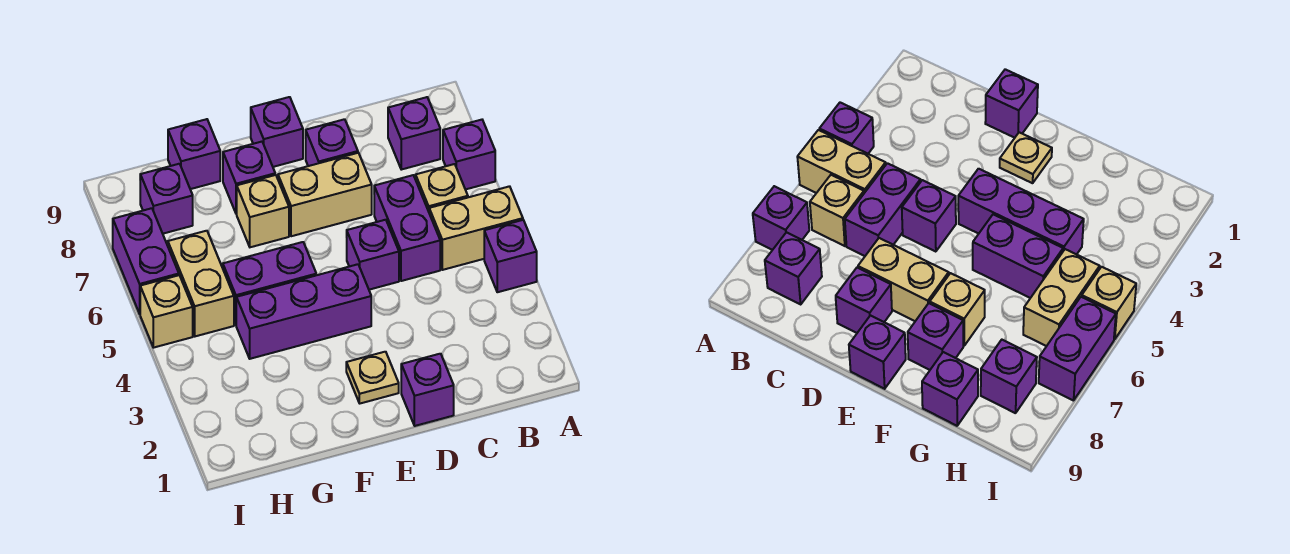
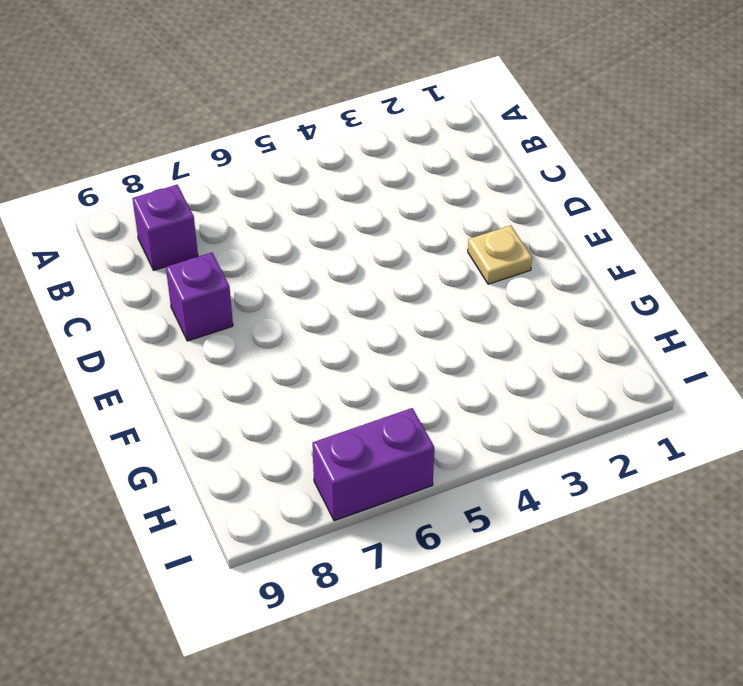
none -> purple 1x1 brick [484,220,537,292]
none -> tan 1x2 brick [429,186,523,270]
none -> purple 1x1 brick [443,120,495,190]

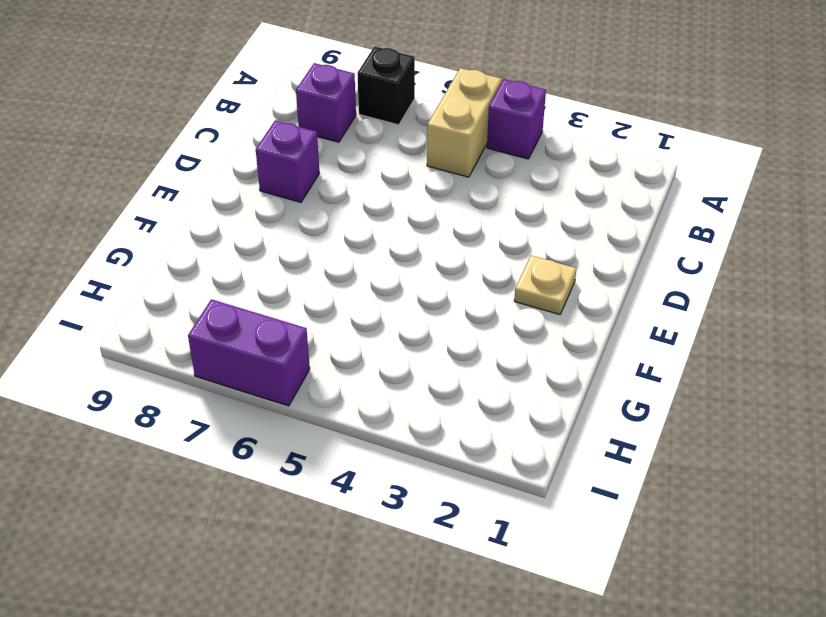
black 1x1 brick [357,47,415,125] -> purple 1x1 brick [443,120,495,190]
none -> tan 1x1 brick [415,164,468,211]
none -> purple 1x2 brick [374,175,440,281]
none -> purple 1x1 brick [401,354,454,426]

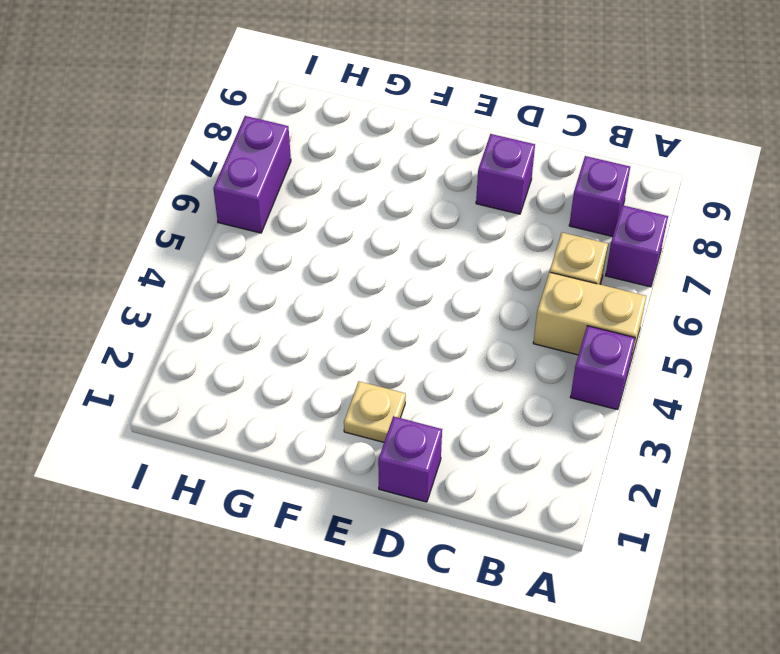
none -> purple 1x2 brick [374,175,440,281]
none -> purple 1x1 brick [346,220,399,290]
none -> tan 1x2 brick [278,153,372,236]

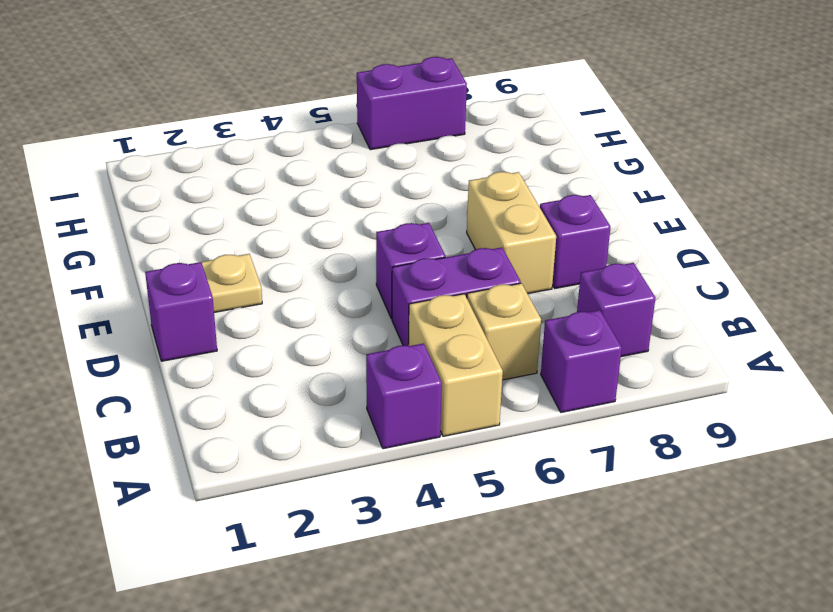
none -> purple 1x3 brick [236,264,371,359]
none -> purple 1x1 brick [251,97,303,167]
none -> purple 1x2 brick [223,242,316,324]

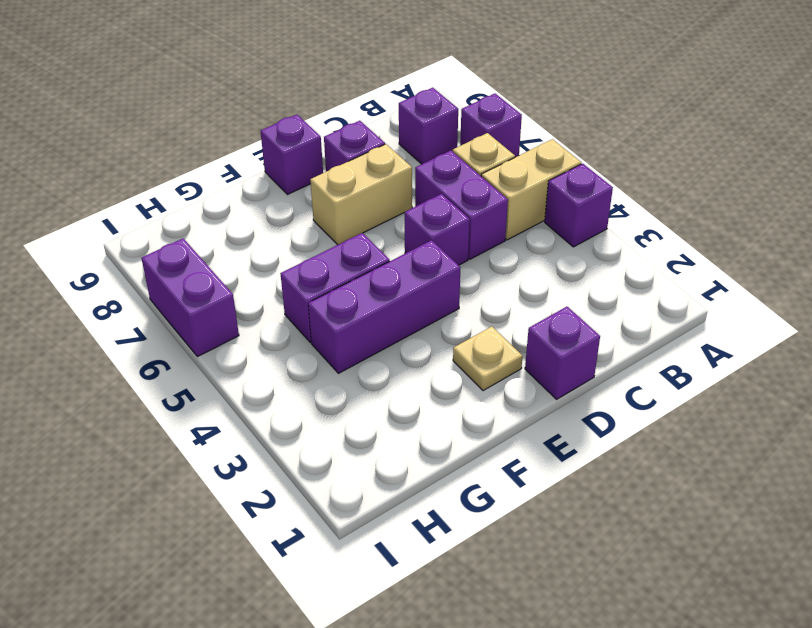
none -> tan 1x1 brick [237,175,289,247]
none -> purple 1x1 brick [223,142,275,214]
none -> purple 1x1 brick [168,119,220,189]

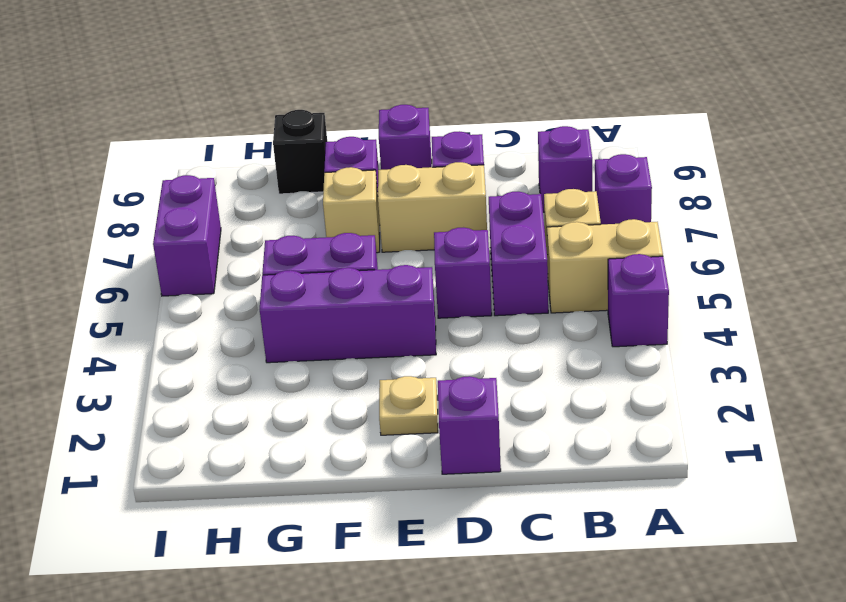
black 1x1 brick [273,110,327,194] -> purple 1x1 brick [168,119,220,189]
none -> tan 1x2 brick [168,231,234,336]
none -> purple 1x1 brick [140,164,193,234]
none -> tan 1x1 brick [140,275,193,348]

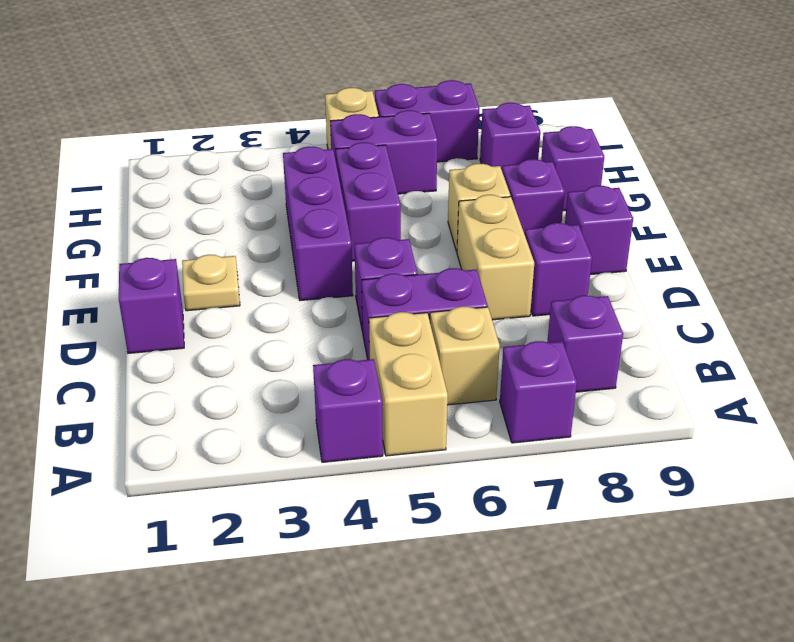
purple 1x2 brick [330,110,438,194] -> tan 1x2 brick [168,231,234,336]

